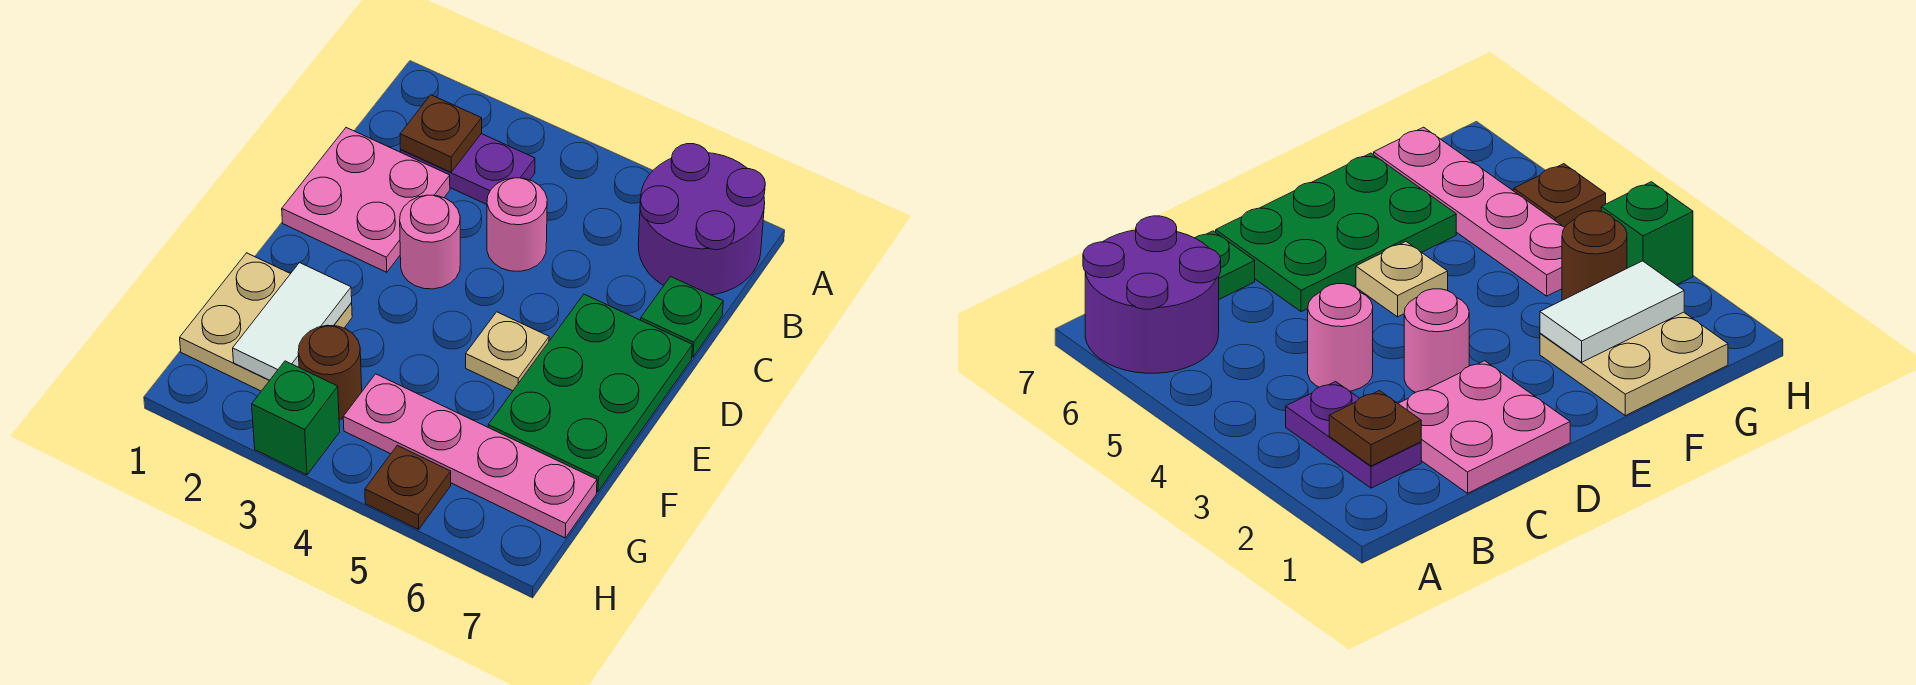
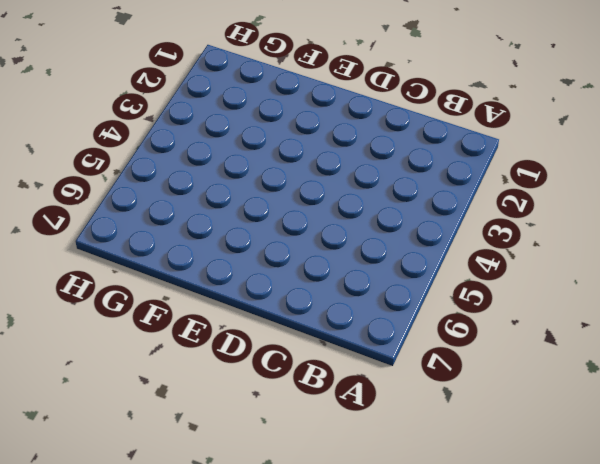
none -> purple 2x2 round brick [638,144,765,295]
none -> purple 1x2 plate [400,134,535,204]
none -> pink 2x2 plate [282,128,450,272]

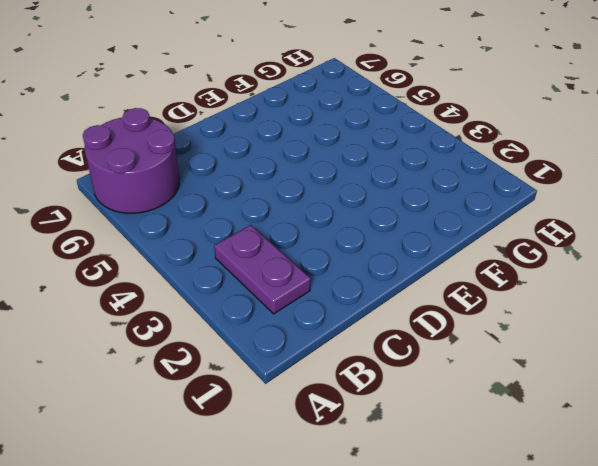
none -> pink 2x2 plate [282,128,450,272]
none -> pink 1x1 round brick [487,178,547,271]
none -> green 1x1 plate [641,277,723,357]

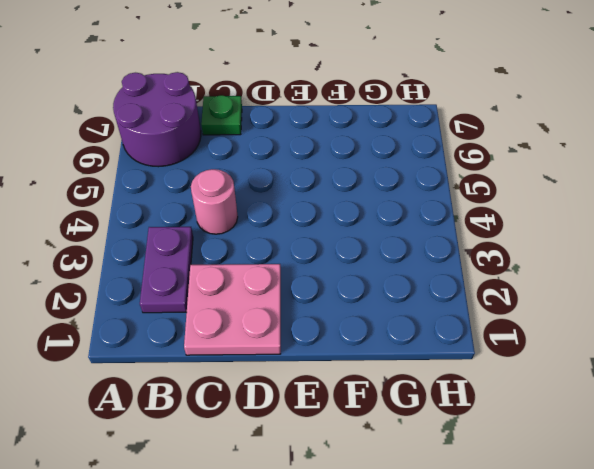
none -> pink 1x1 round brick [400,195,460,289]
none -> green 2x3 plate [488,294,692,492]
none -> tan 1x1 plate [466,312,549,391]

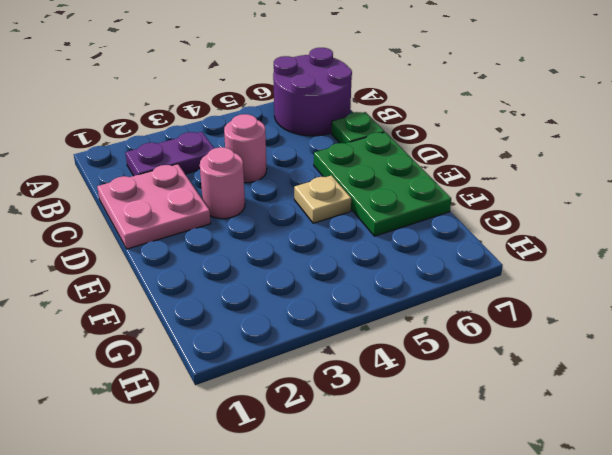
none -> tan 2x2 plate [180,253,352,391]
none -> brown 1x1 round brick [298,325,362,419]
none -> pink 1x4 plate [343,374,597,538]

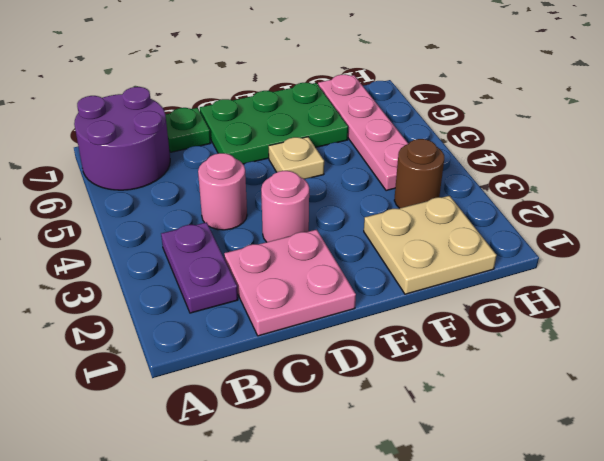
none -> green 1x1 brick [252,361,340,475]
none -> brown 1x1 plate [365,445,451,529]
none -> brown 1x1 plate [400,95,482,172]

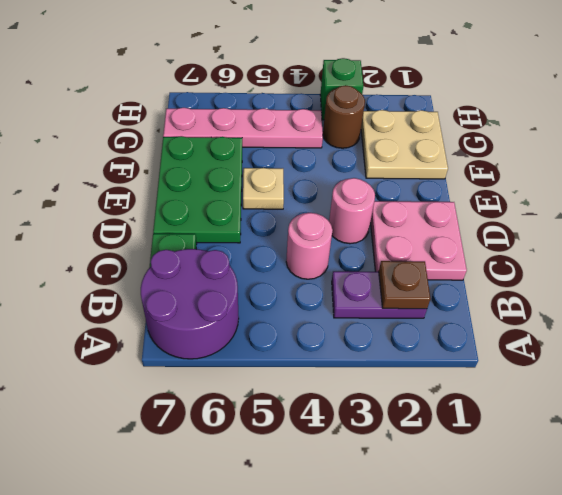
none -> brown 1x1 plate [365,445,451,529]
none -> white 1x2 tile [233,263,352,380]

